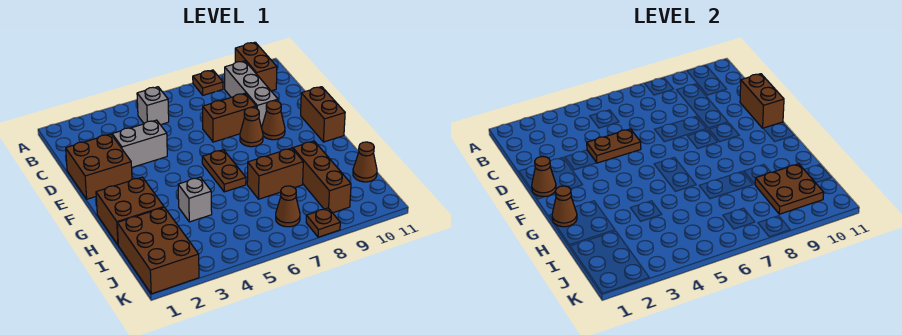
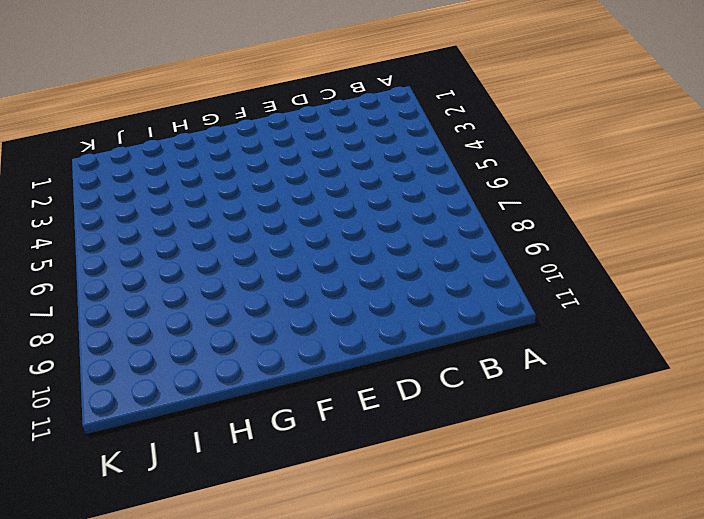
none -> brown 1x1 plate [193,70,223,95]
none -> brown 1x2 brick [235,42,277,91]
none -> grey 1x1 brick [137,87,169,125]

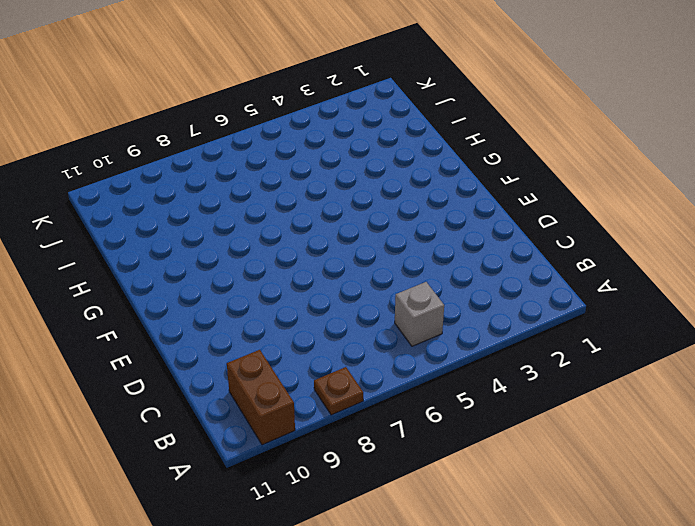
none -> grey 1x3 brick [225,61,278,127]
none -> brown 2x2 brick [66,134,132,199]
none -> grey 1x2 brick [112,120,167,167]

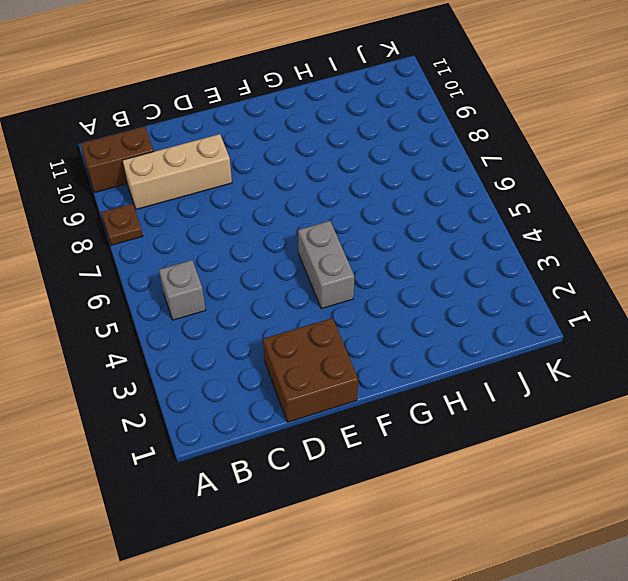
tan 1x3 brick [122,134,232,209] -> grey 1x3 brick [225,61,278,127]
grey 1x2 brick [298,221,355,309] -> grey 1x2 brick moved to [112,120,167,167]
none -> brown 1x2 brick [203,93,256,142]
none -> brown 1x1 cone [240,107,263,147]
none -> brown 1x1 cone [262,101,285,140]

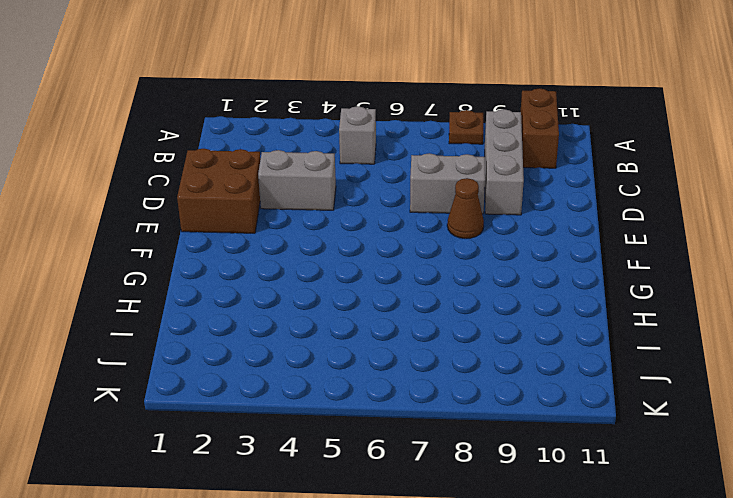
grey 1x2 brick [410,153,485,214] -> brown 1x2 brick [203,93,256,142]
none -> brown 1x1 cone [262,101,285,140]
none -> brown 1x2 brick [301,87,345,142]
none -> brown 1x2 plate [202,150,246,192]

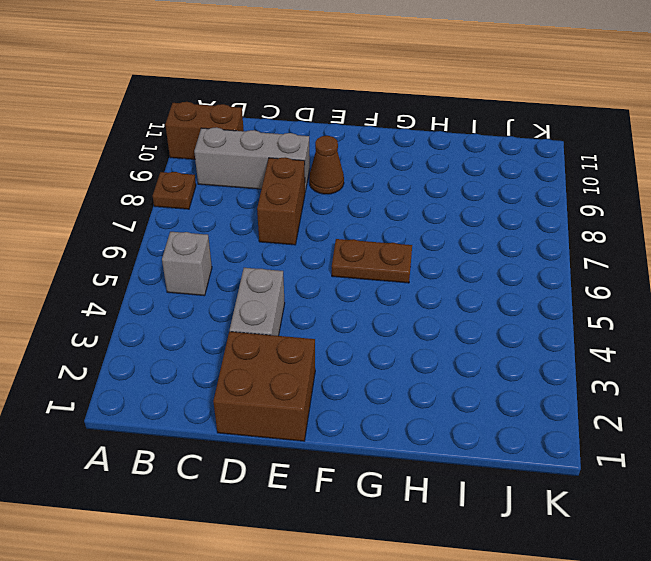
none -> brown 1x1 cone [240,107,263,147]
none -> brown 1x2 brick [301,87,345,142]
none -> brown 2x2 brick [96,177,164,245]

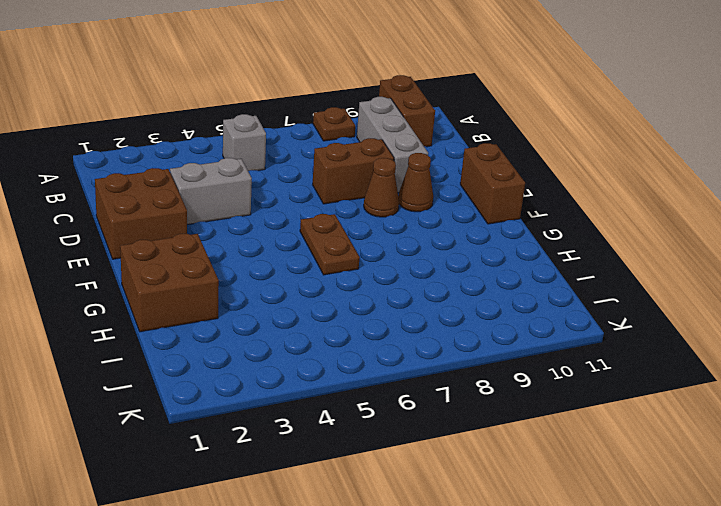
none -> grey 1x1 brick [178,177,212,222]
none -> brown 1x2 brick [247,148,303,199]
none -> brown 1x3 brick [293,141,351,213]

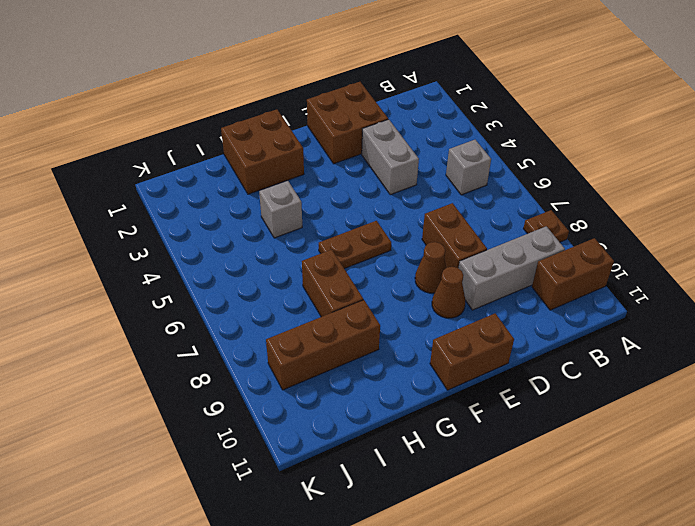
none -> brown 2x3 brick [117,207,199,294]
none -> brown 1x1 cone [353,142,377,182]
none -> brown 1x1 cone [276,186,300,227]

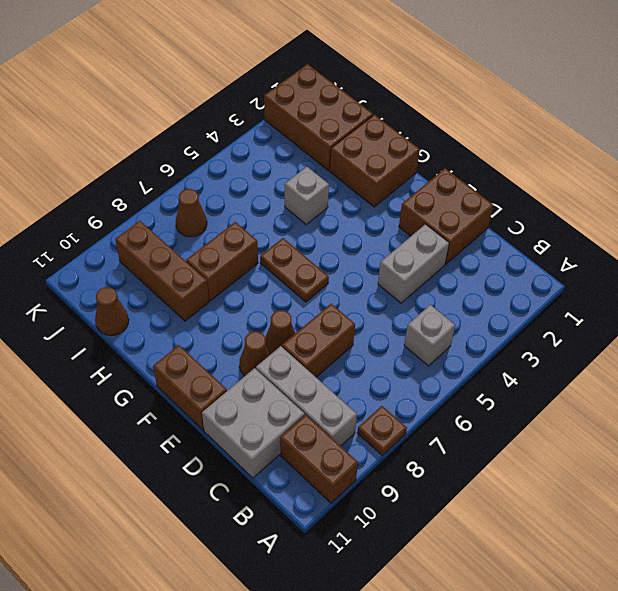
grey 2x2 brick [202,368,305,478] -> none
none -> brown 1x1 plate [306,208,340,237]
none -> brown 1x2 plate [587,129,641,163]
none -> brown 1x2 brick [740,74,784,128]

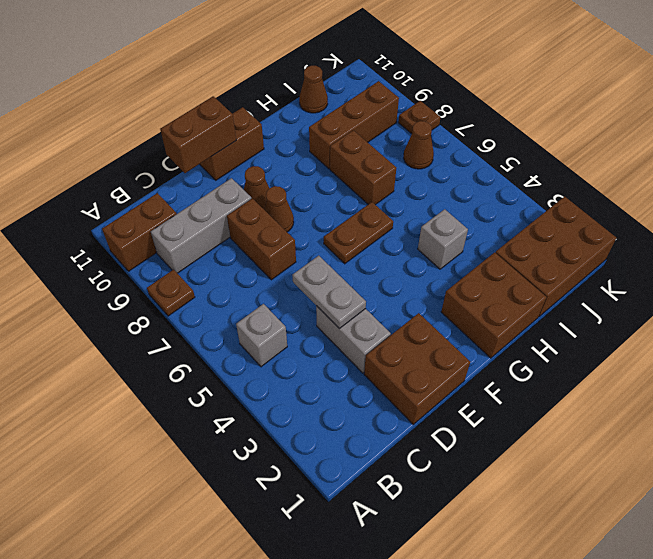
grey 1x2 plate [292,256,366,328] -> brown 1x2 plate [587,129,641,163]
none -> brown 1x1 cone [532,157,556,196]
none -> brown 1x1 cone [552,186,577,227]
none -> brown 2x2 plate [755,164,824,214]

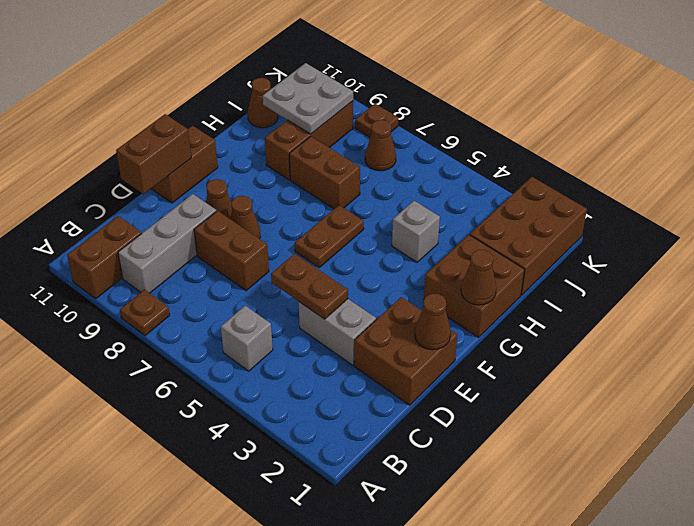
grey 2x2 plate [263,63,353,134] -> brown 2x2 plate [755,164,824,214]

